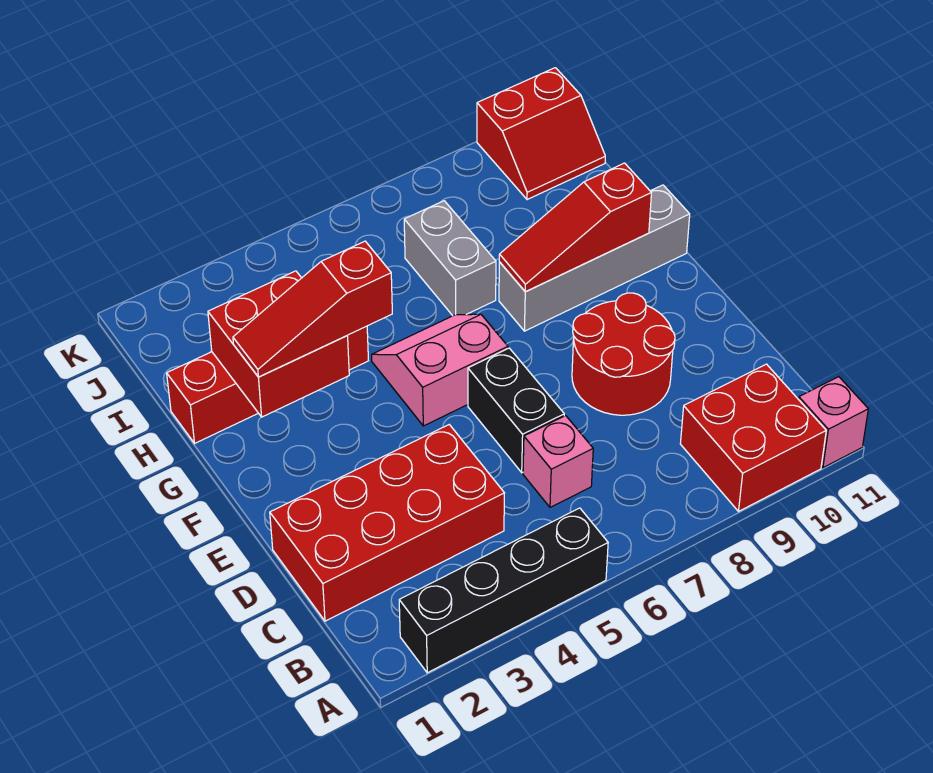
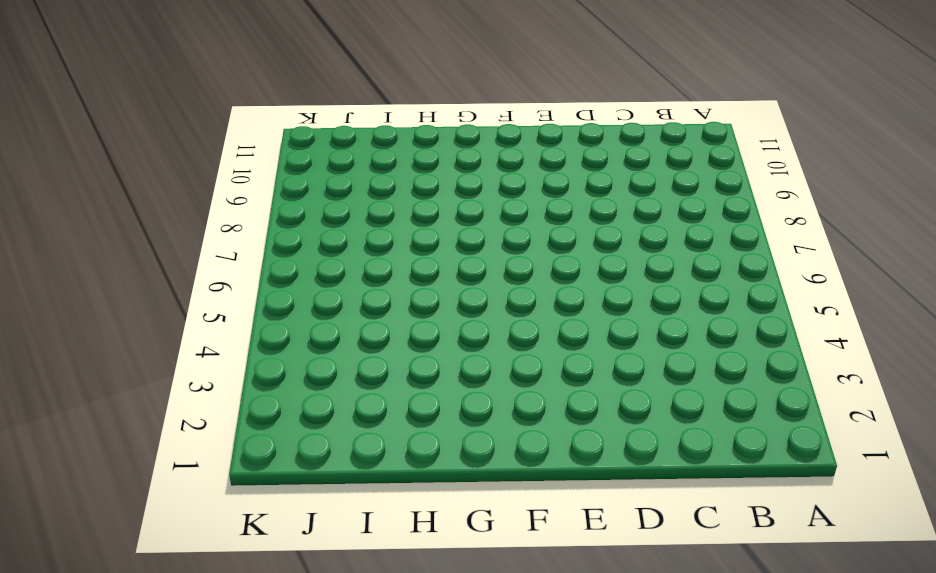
none -> black 1x4 brick [399,508,608,673]
none -> red 2x2 brick [680,364,826,511]
none -> pink 1x1 brick [799,377,868,468]

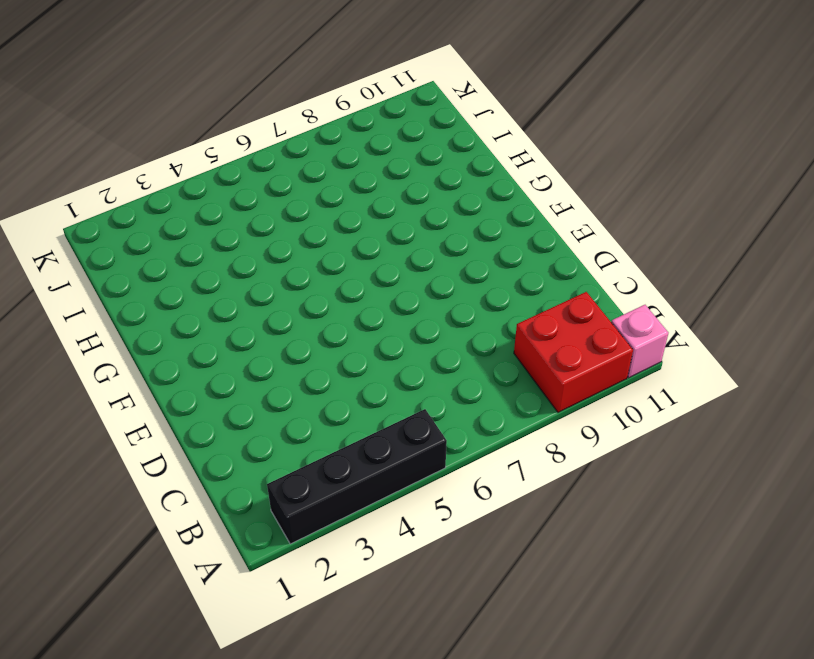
none -> red 2x4 brick [270,425,504,621]
none -> pink 1x1 brick [523,416,593,507]
none -> black 1x2 brick [468,348,564,473]

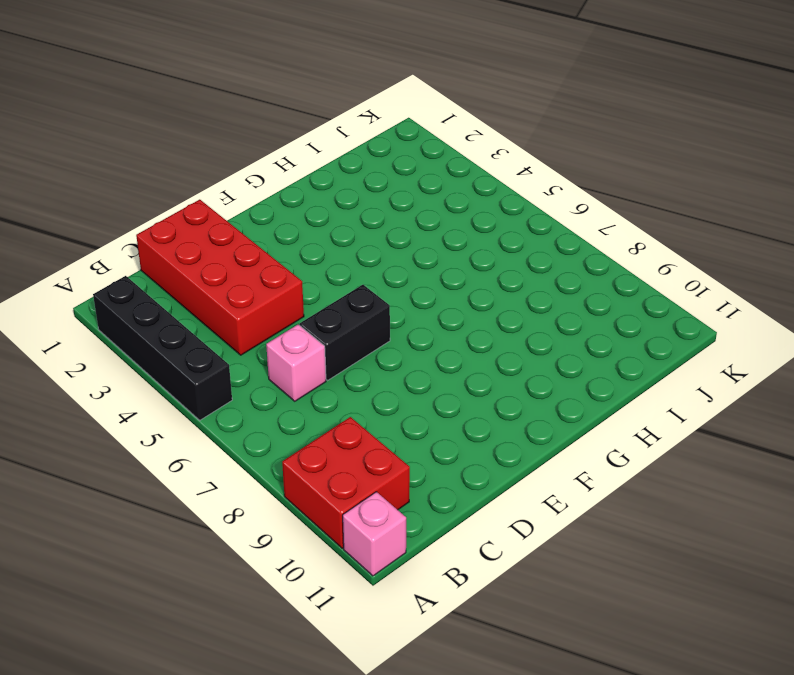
none -> red 2x2 round brick [572,293,675,415]
none -> pink 2x2 slope [372,314,508,426]
none -> grey 1x4 brick [499,185,690,331]

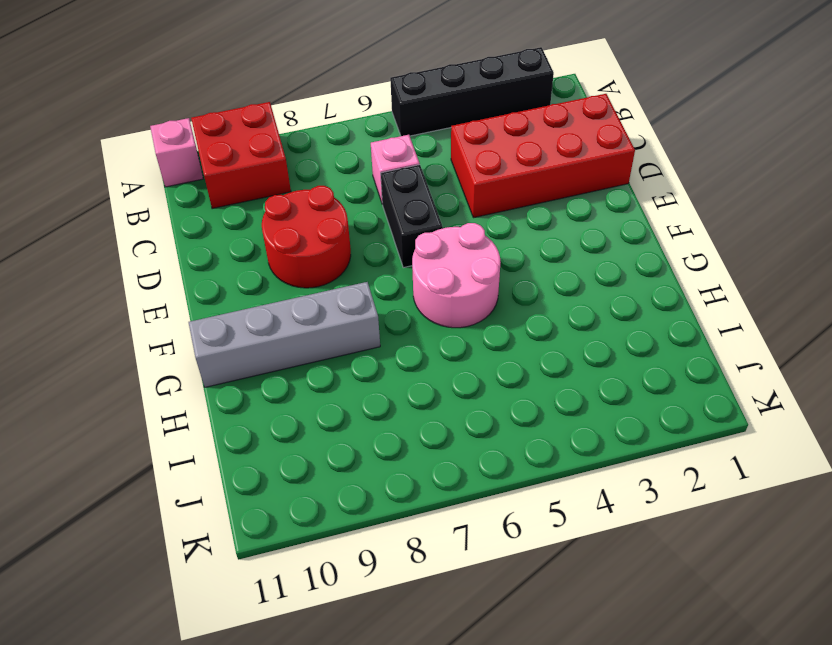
pink 2x2 round brick [412,223,500,328] -> pink 2x2 slope [372,314,508,426]
none -> red 1x4 brick [167,326,368,443]
none -> grey 1x2 brick [404,201,496,316]
none -> red 2x2 slope [477,68,605,200]

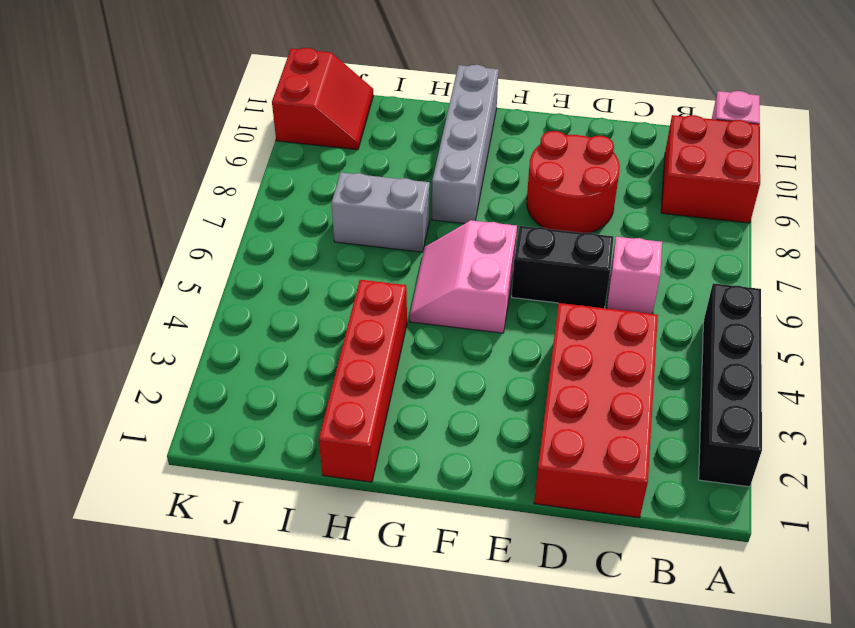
none -> red 2x2 brick [208,271,349,417]
none -> red 1x3 slope [499,163,651,292]
none -> red 1x3 slope [233,241,392,377]

